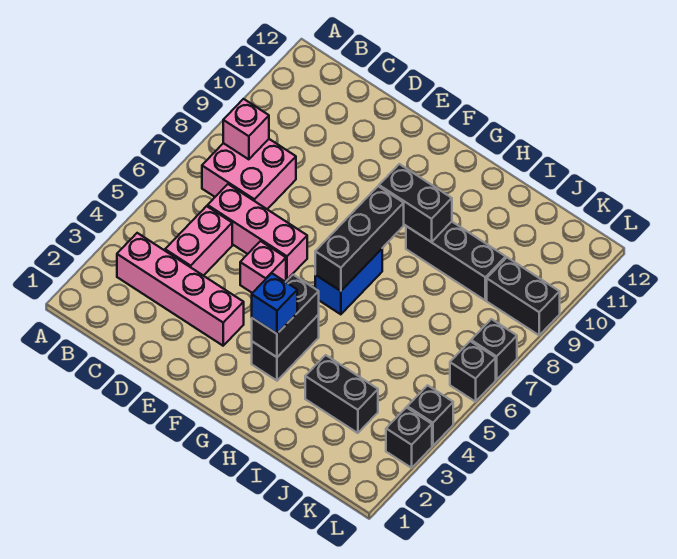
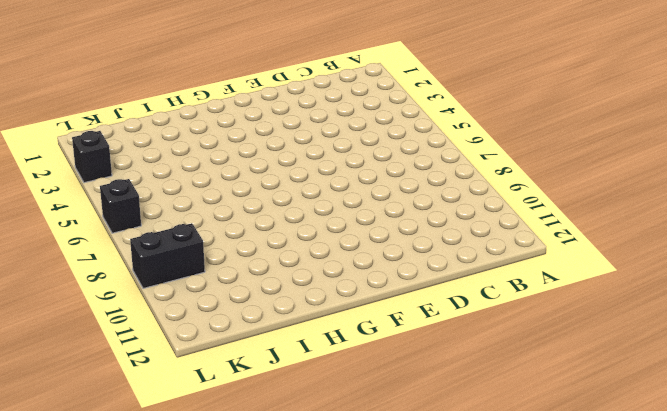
none -> pink 1x4 brick [117,233,244,346]
none -> pink 2x2 brick [202,139,296,209]
none -> pink 1x2 brick [165,206,232,276]

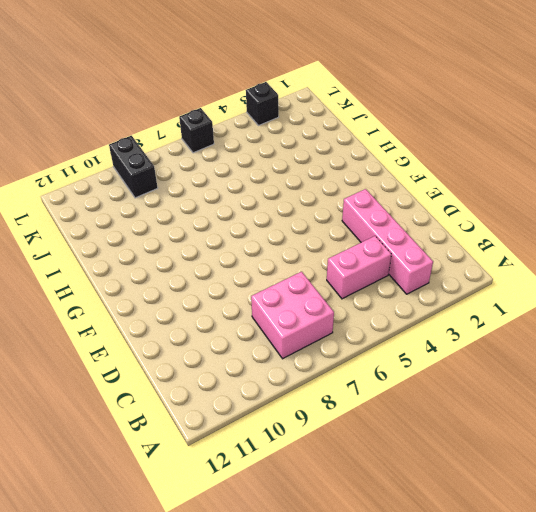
none -> pink 1x3 brick [208,184,307,279]
none -> pink 1x1 brick [240,241,286,293]
none -> black 1x2 brick [252,315,319,381]

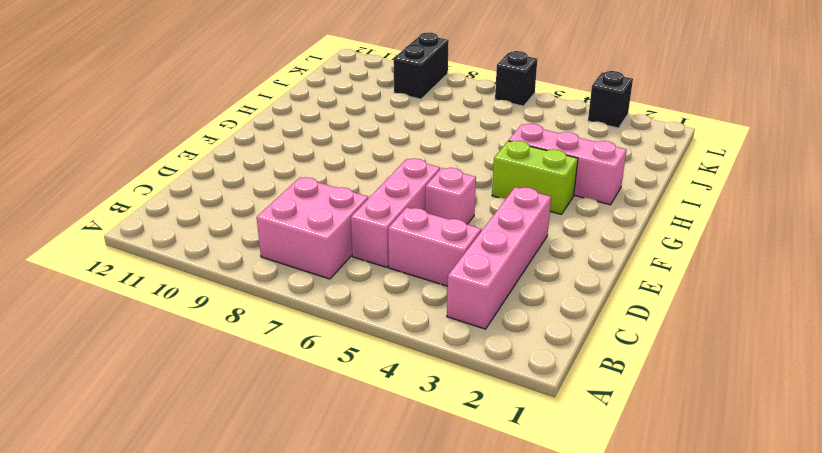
lime 1x2 brick [492,141,578,214] -> black 1x2 brick [252,315,319,381]
pink 1x3 brick [509,124,627,205] -> none
none -> blue 1x2 brick [315,249,382,314]
none -> black 1x3 brick [406,222,506,300]
none -> black 1x2 brick [305,355,378,433]

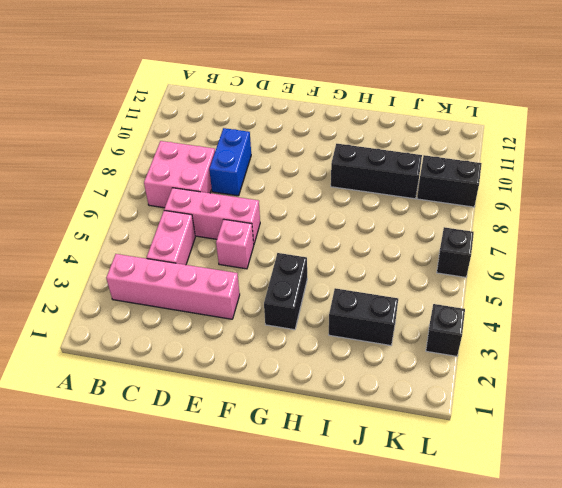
blue 1x2 brick [209,128,251,196] -> blue 1x2 brick moved to [315,249,382,314]
none -> black 1x1 brick [407,385,453,446]
none -> black 1x1 brick [471,319,517,379]
none -> pink 1x1 brick [223,99,269,159]

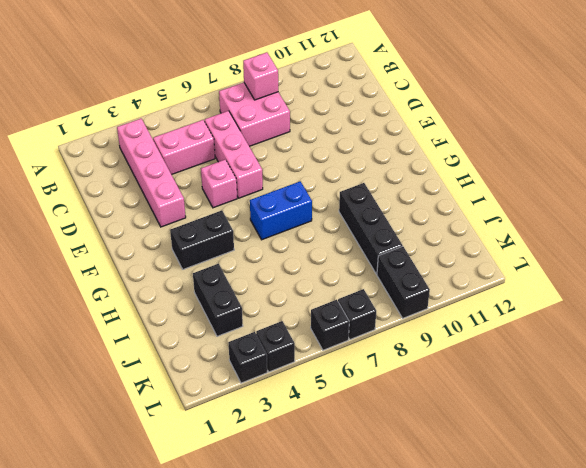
none -> black 1x2 brick [252,275,319,357]
none -> black 1x3 brick [315,186,404,291]
none -> black 1x2 brick [379,164,452,242]

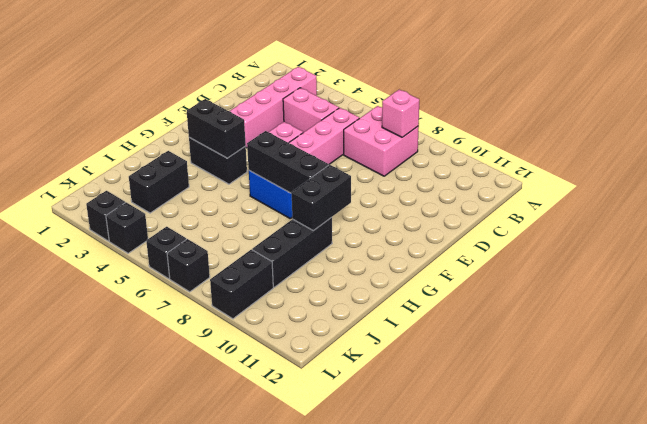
none -> blue 1x1 brick [252,273,297,334]

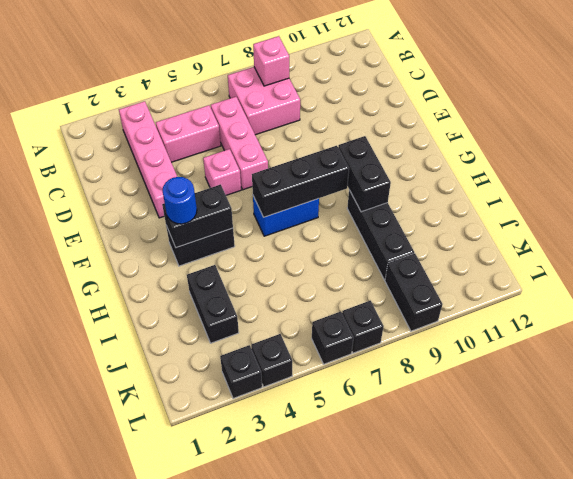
blue 1x1 round brick [162,177,197,224] -> blue 1x1 brick [252,273,297,334]

